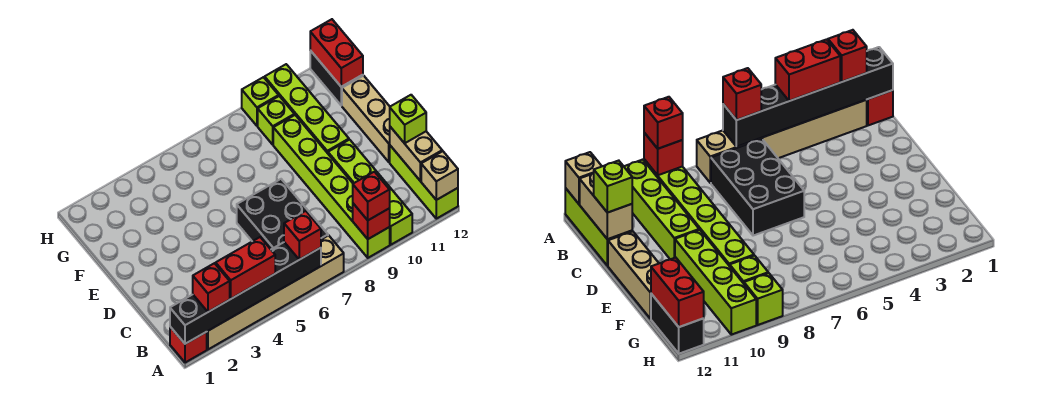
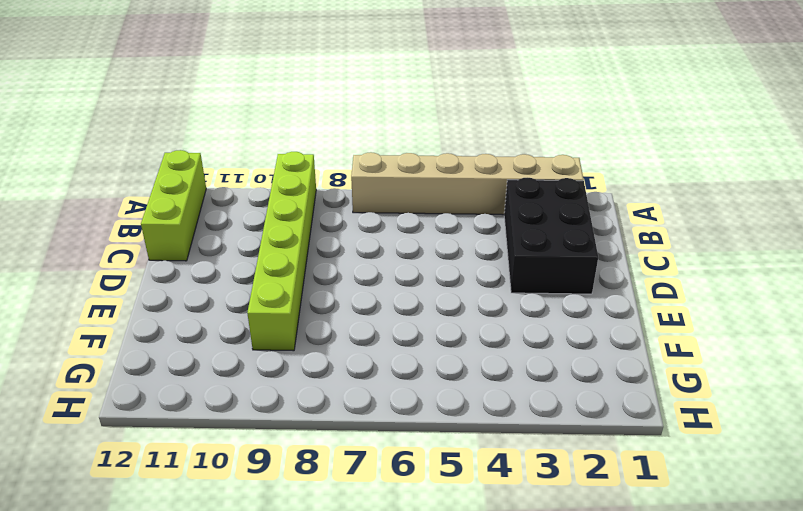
black 2x3 brick [504,178,598,294] -> black 2x3 brick moved to [237,179,328,249]
none -> red 1x1 brick [170,327,207,363]
none -> lime 1x4 brick [328,140,412,245]
none -> tan 1x3 brick [342,76,390,162]

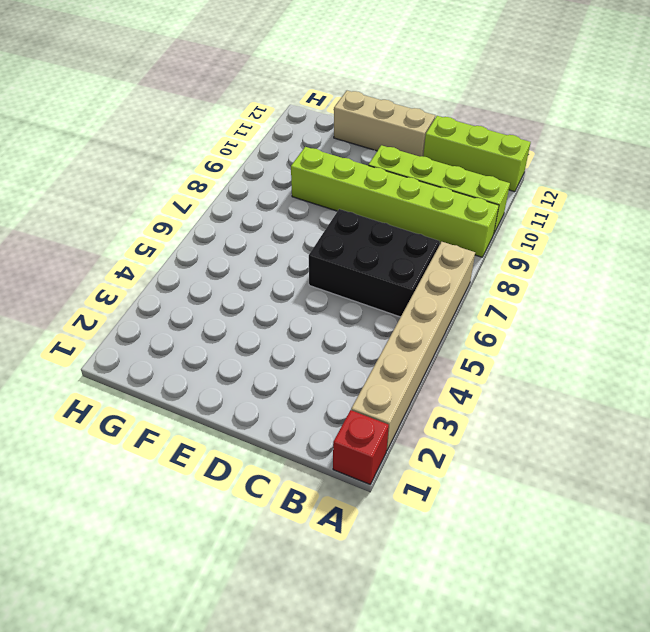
none -> lime 1x4 brick [265,64,349,153]
none -> lime 1x1 brick [258,96,294,145]
none -> black 1x2 brick [310,51,363,105]

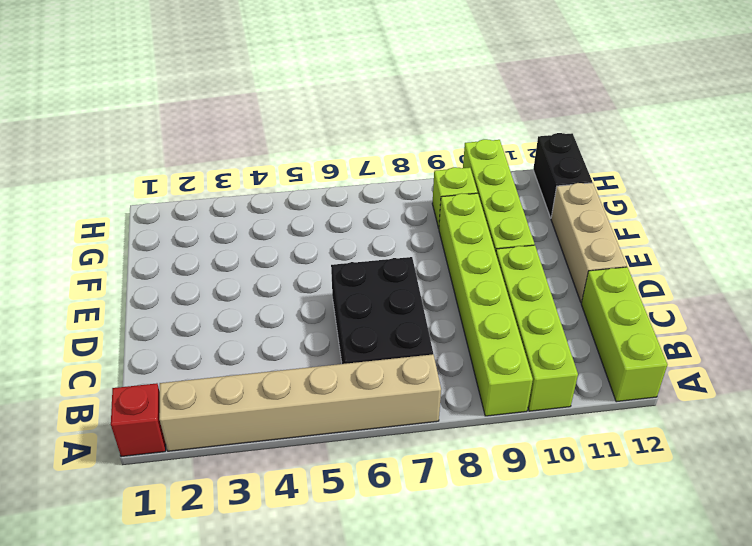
none -> lime 1x1 brick [242,77,279,126]
none -> black 1x6 brick [170,242,321,344]
none -> red 1x1 brick [353,204,390,239]

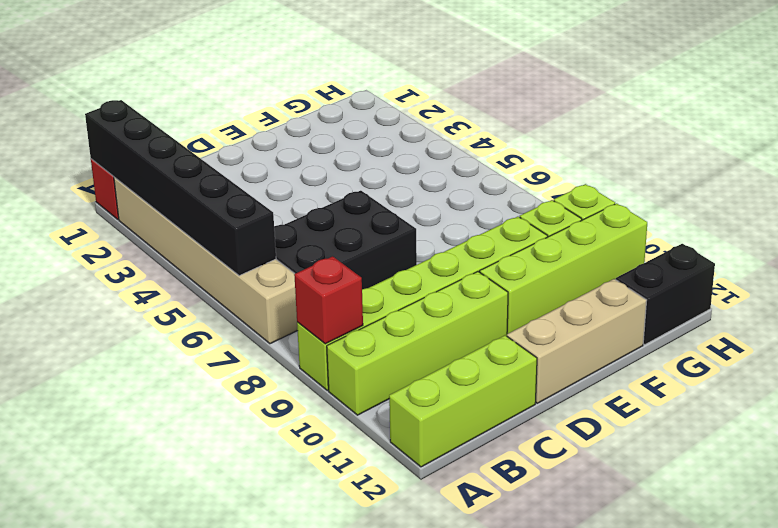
none -> tan 1x1 brick [421,151,458,200]
none -> tan 1x2 brick [390,127,442,181]
none -> red 1x2 brick [310,19,363,87]

